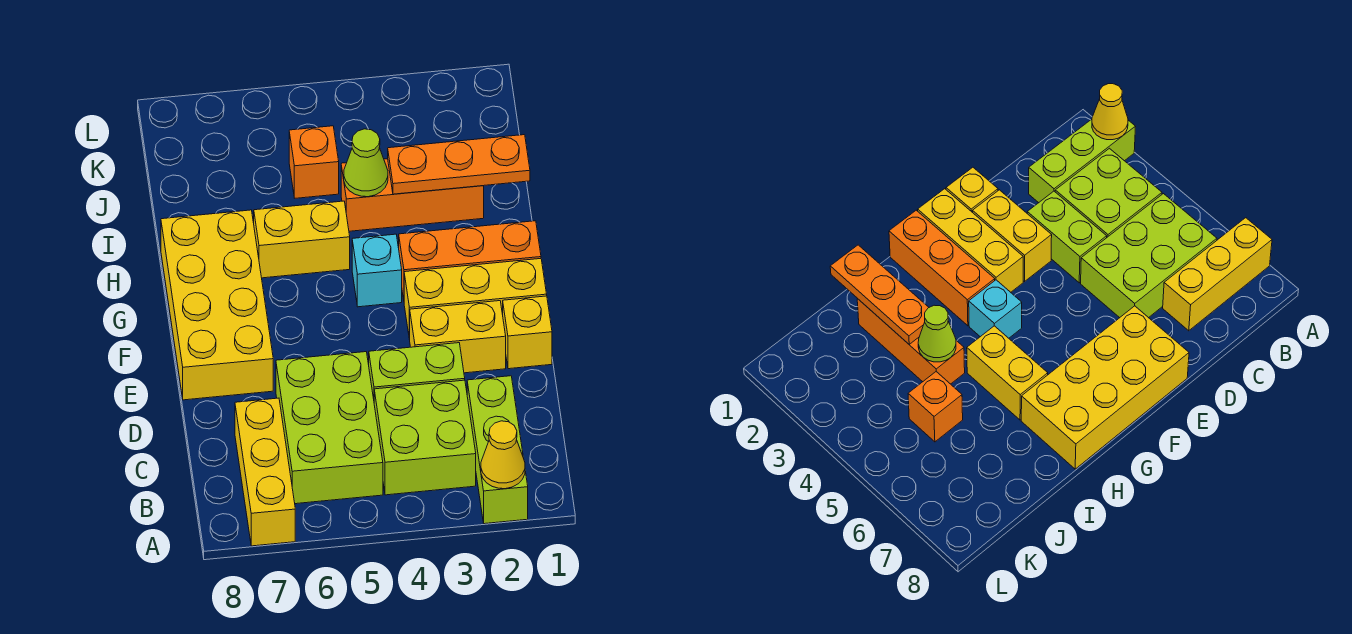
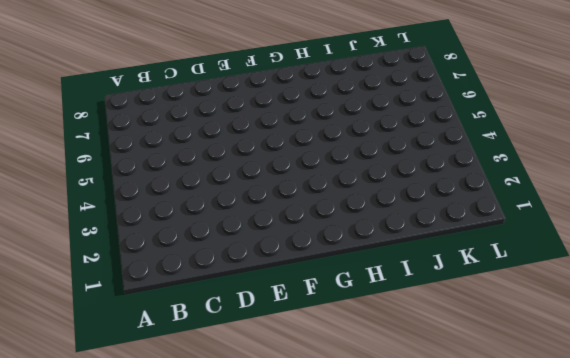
none -> lime 1x3 brick [467,376,528,524]
none -> yellow 1x3 brick [235,398,295,546]
none -> lime 2x2 brick [374,380,476,495]

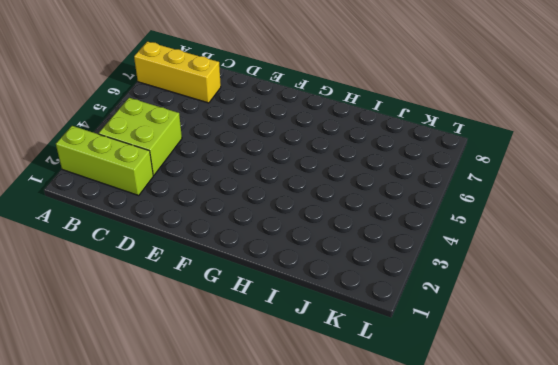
none -> lime 2x3 brick [276,352,383,504]
none -> lime 1x2 brick [369,343,465,399]
none -> yellow 1x1 brick [503,296,552,369]

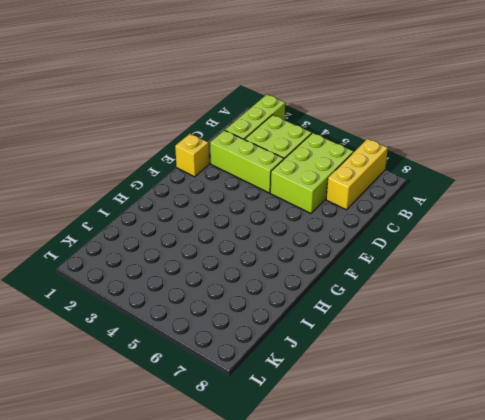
lime 1x3 brick [210,130,284,193] -> lime 1x2 brick [369,343,465,399]
none -> yellow 1x2 brick [410,301,506,373]
none -> yellow 2x4 brick [161,210,273,400]
none -> yellow 1x3 brick [404,259,547,340]

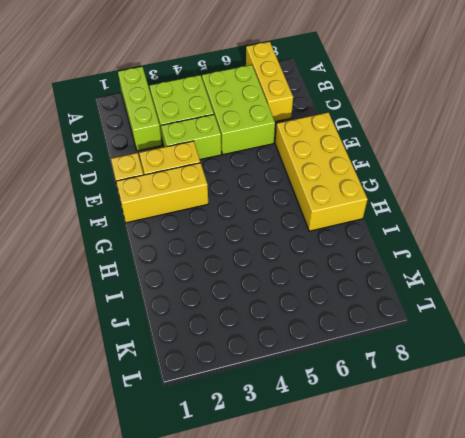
none -> orange 1x3 brick [399,221,541,299]
none -> cyan 1x1 brick [352,234,402,307]
none -> yellow 1x2 brick [254,201,350,278]

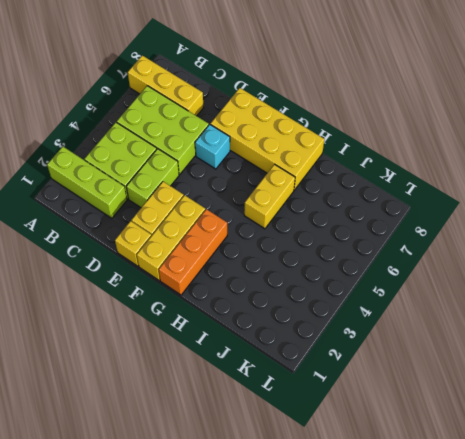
cyan 1x1 brick [195,125,230,169] -> cyan 1x1 brick moved to [352,234,402,307]
none -> orange 1x3 brick [341,159,484,231]
none -> orange 1x1 brick [289,126,339,198]
none -> yellow 1x1 cone [481,421,525,489]

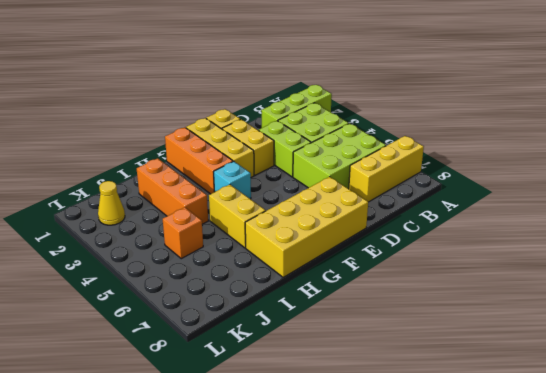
yellow 1x1 cone [98,181,125,225] -> yellow 1x1 cone moved to [481,421,525,489]
none -> orange 1x3 plate [388,135,530,194]
none -> lime 1x1 cone [344,129,388,197]

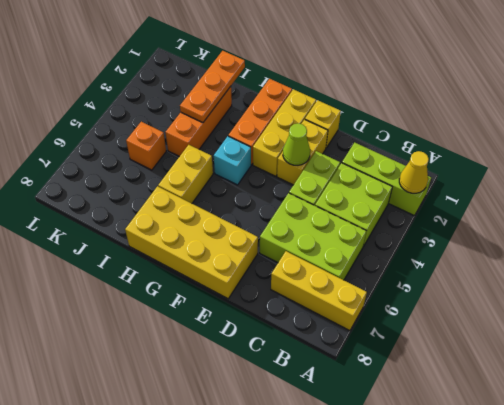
lime 1x1 cone [283,123,310,165] -> lime 1x1 cone moved to [344,129,388,197]

